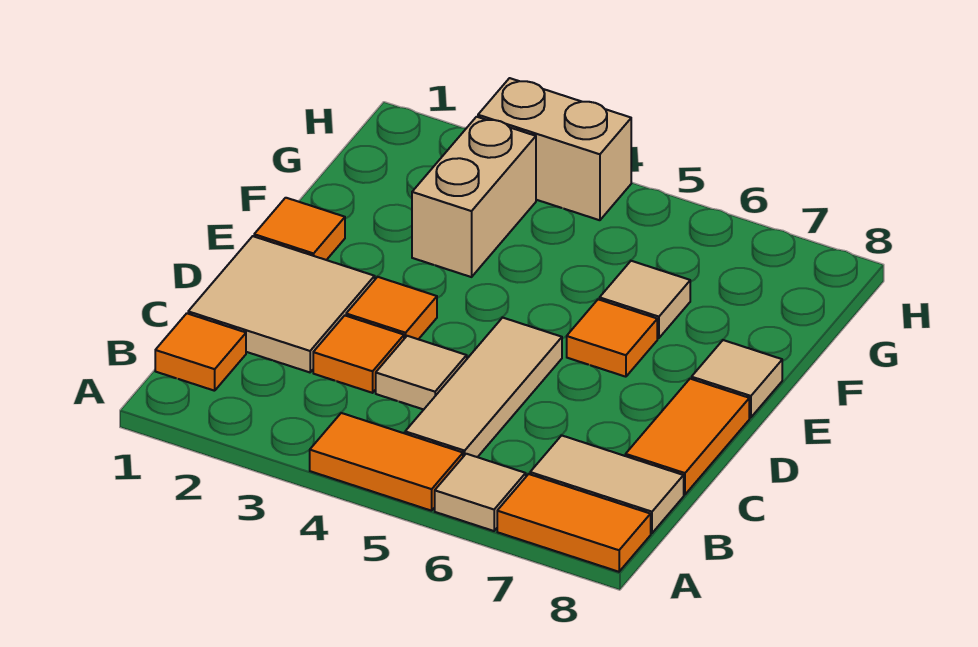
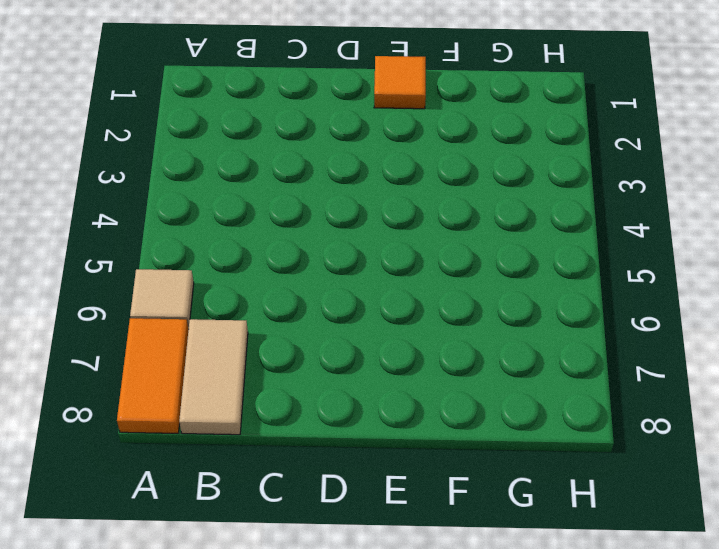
none -> orange 1x2 tile [310,413,463,511]
none -> orange 1x1 tile [155,313,246,391]
none -> tan 1x3 tile [405,318,562,457]

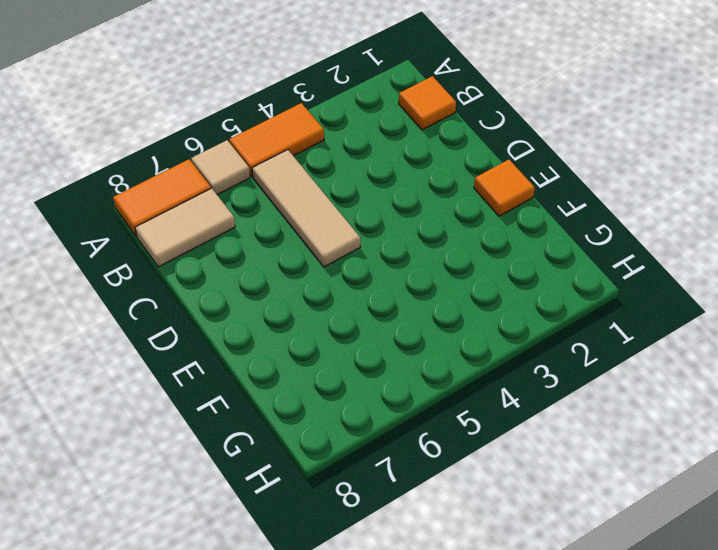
none -> tan 2x2 tile [188,236,375,372]
none -> orange 1x1 tile [313,316,404,393]
none -> tan 1x1 tile [376,336,467,410]

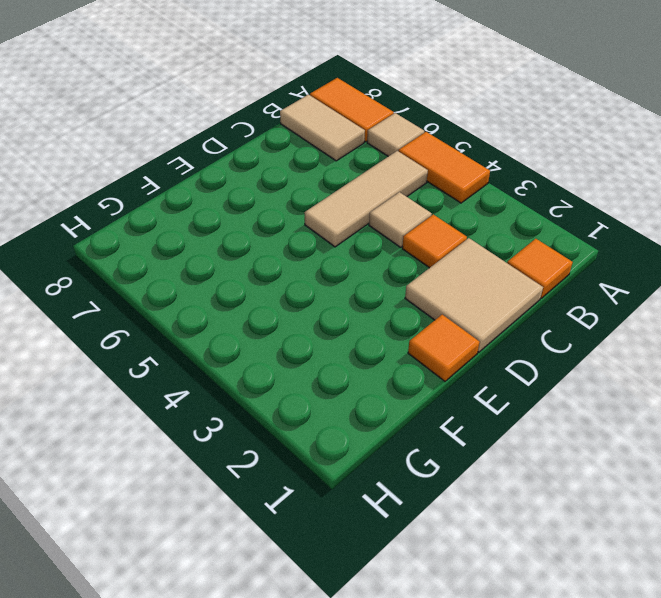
none -> orange 1x2 tile [626,379,749,495]
none -> orange 1x1 tile [346,277,437,339]
none -> orange 1x1 tile [567,299,657,377]

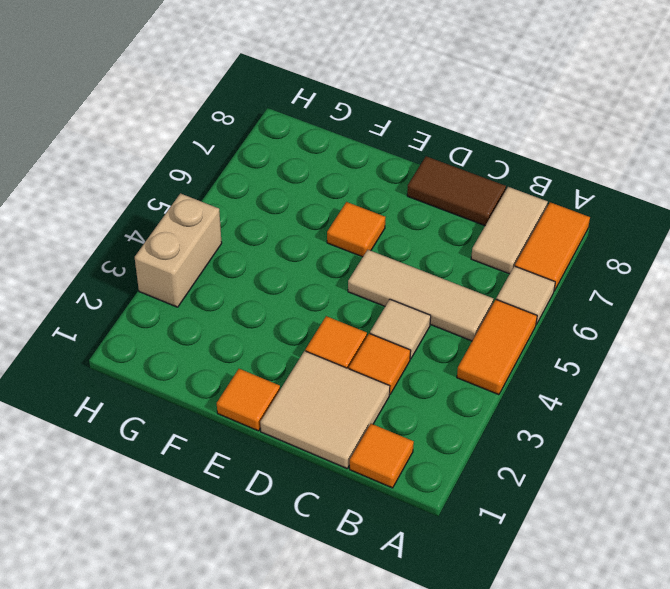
brown 1x2 tile [407,156,506,226] -> orange 1x2 tile [626,379,749,495]
none -> tan 1x1 tile [692,340,782,417]
none -> tan 1x2 brick [412,117,536,277]
none -> tan 1x1 tile [600,261,690,338]

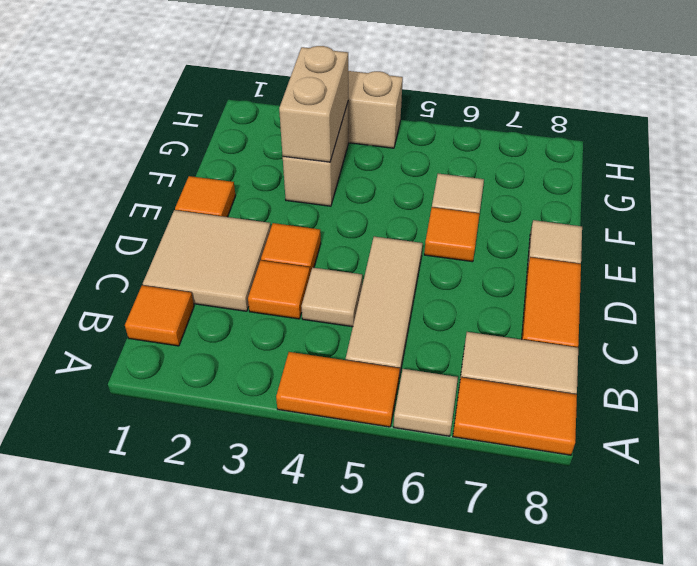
tan 1x2 brick [279,46,348,162] -> none

